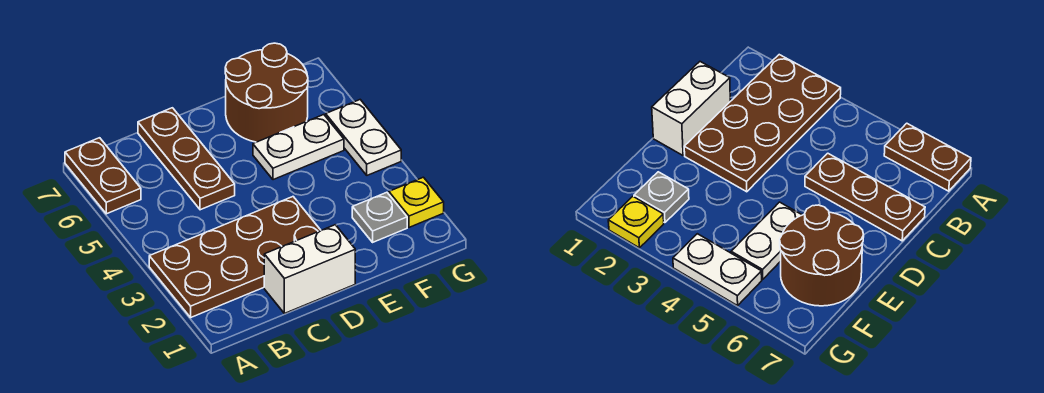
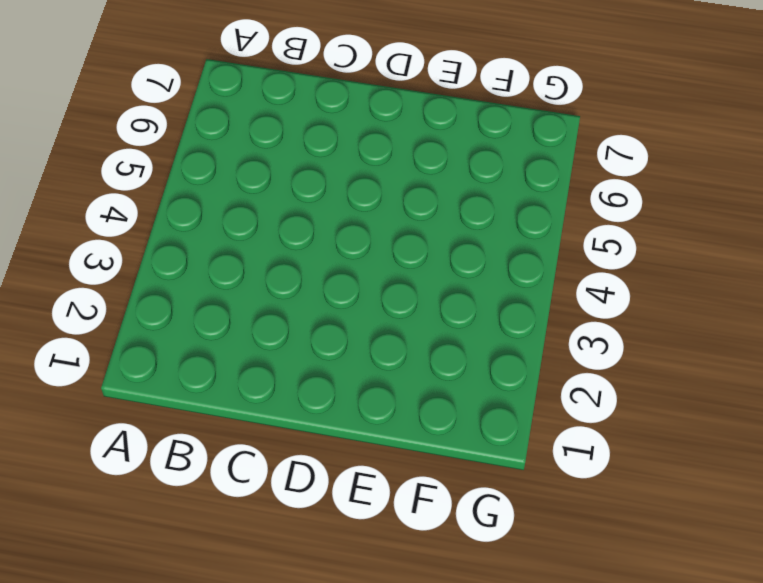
none -> brown 2x4 plate [149,197,321,317]
none -> brown 1x2 plate [65,138,141,214]

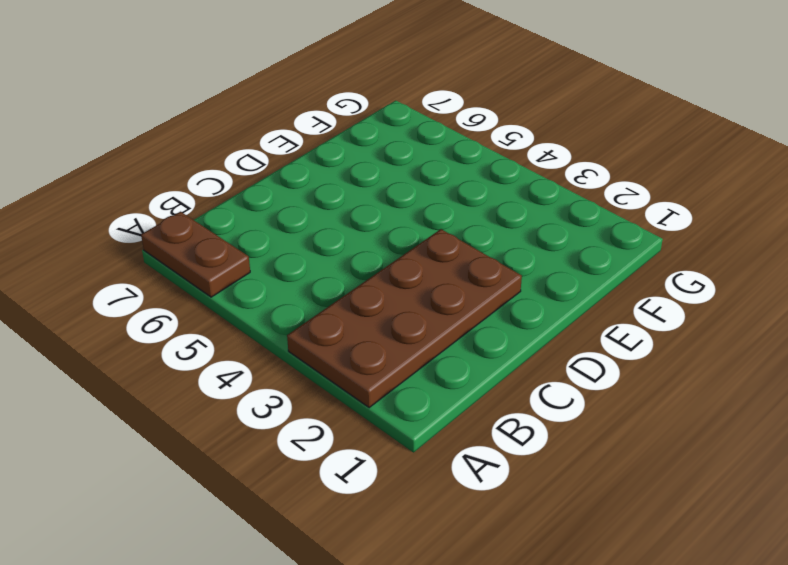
none -> white 1x2 brick [264,225,355,313]
none -> brown 1x3 plate [138,108,235,210]

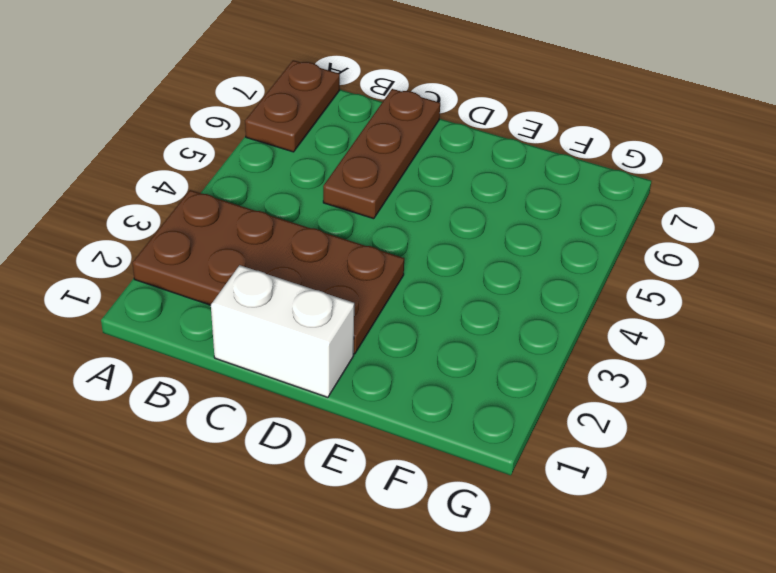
none -> white 1x2 plate [253,115,344,180]
none -> brown 2x2 round brick [225,43,308,142]

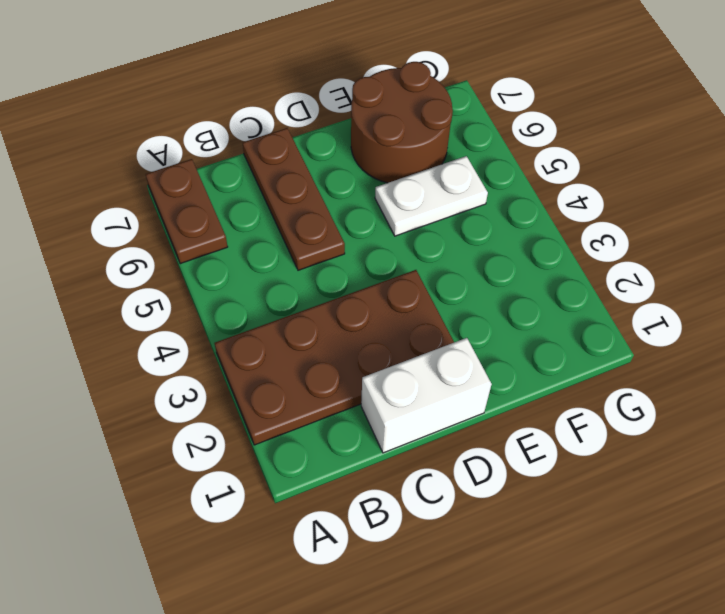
none -> grey 1x1 plate [352,192,407,242]
none -> yellow 1x1 plate [389,177,444,227]

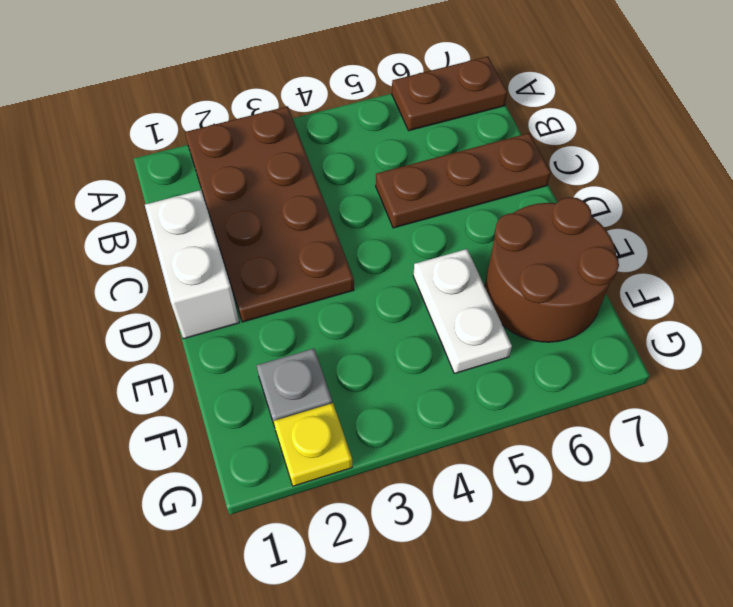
none -> white 1x2 plate [326,100,401,175]

